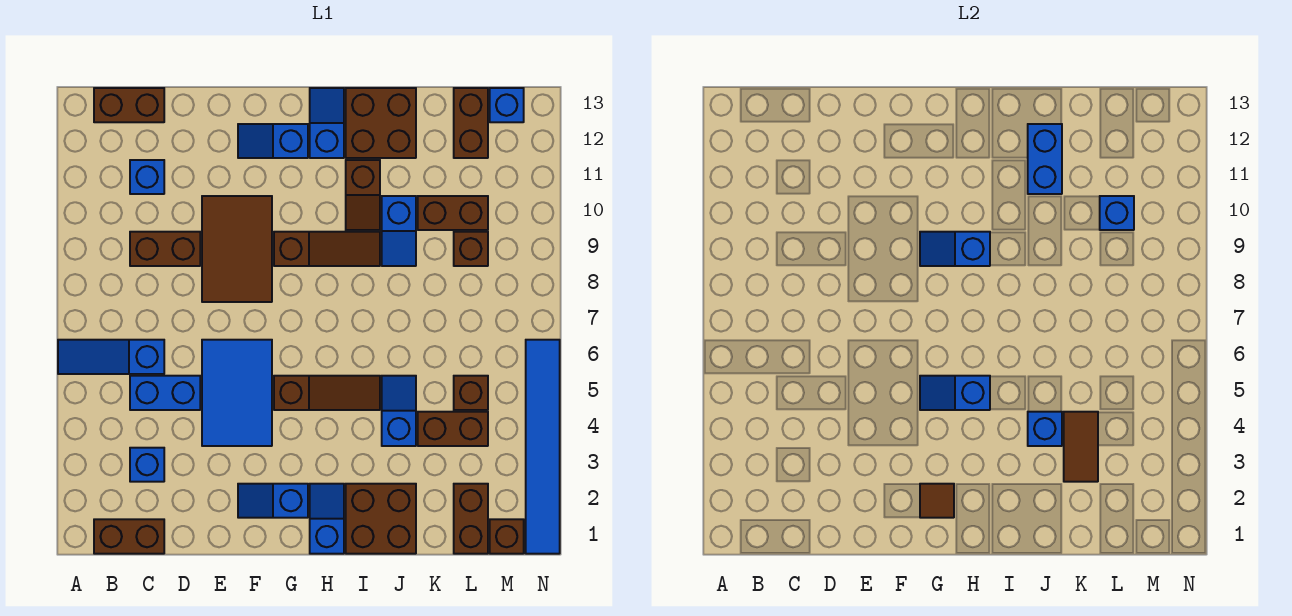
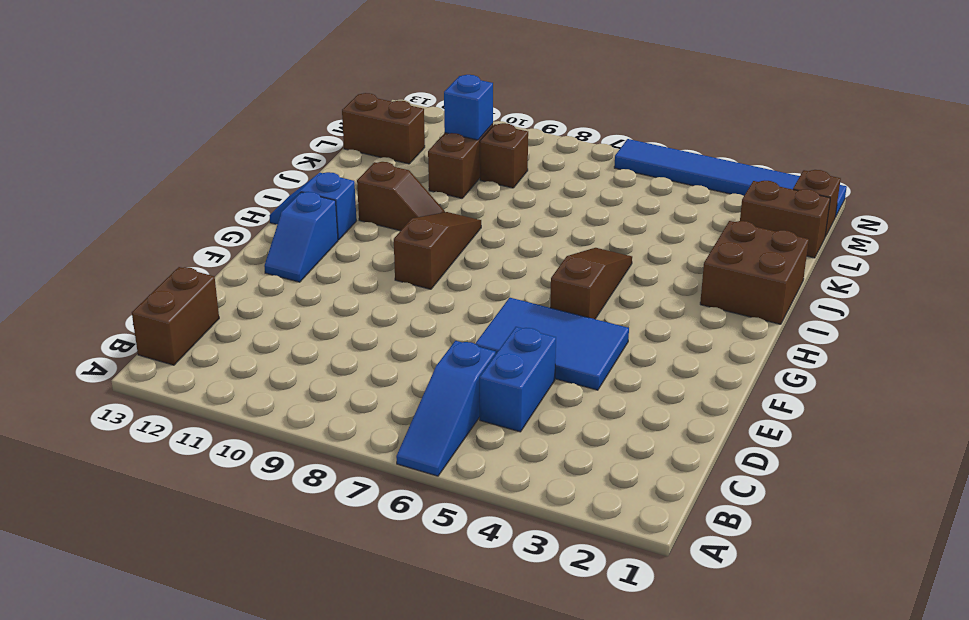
none -> brown 1x2 brick [94,519,164,554]
none -> blue 1x1 brick [130,448,164,482]
none -> brown 1x2 brick [130,232,200,266]
none -> blue 1x1 brick [130,160,164,194]

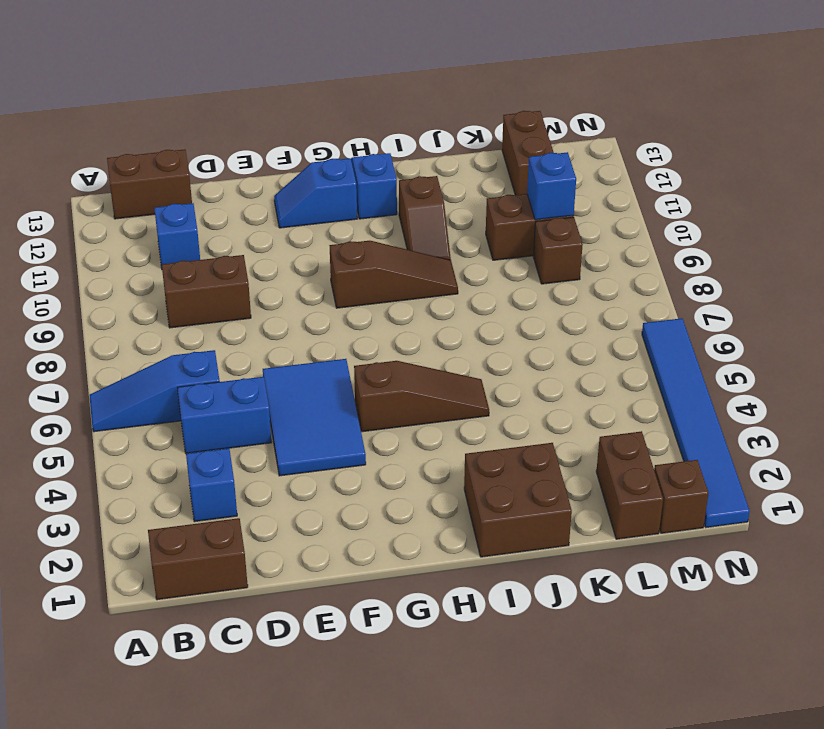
none -> brown 2x3 tile [202,196,272,302]
none -> blue 1x2 slope [238,484,308,518]
none -> blue 1x2 slope [310,484,344,554]
none -> brown 2x2 brick [346,88,416,158]

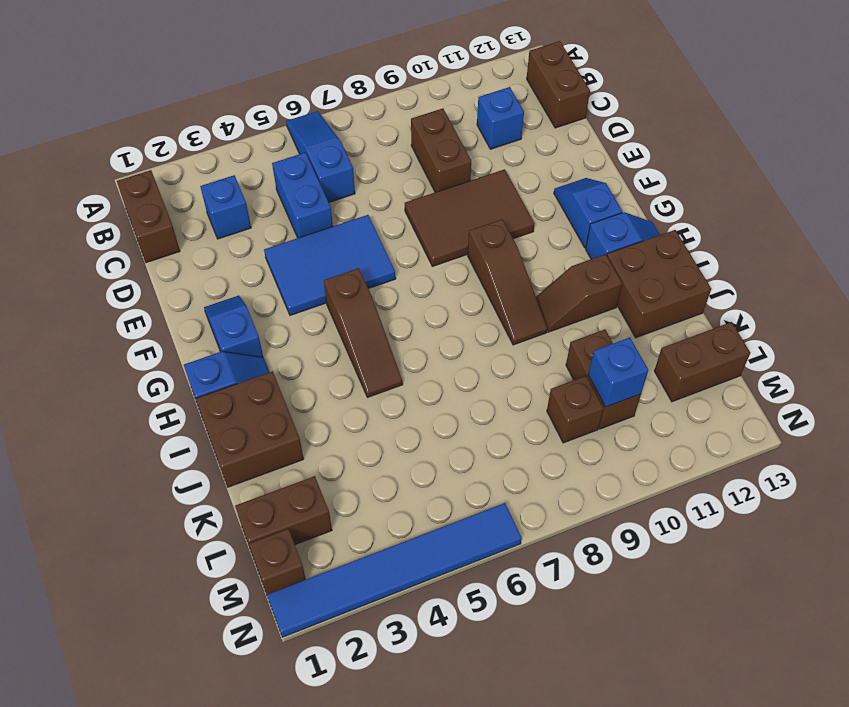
none -> blue 1x2 slope [382,376,416,446]
none -> blue 1x2 slope [382,196,416,266]
none -> brown 1x2 brick [418,412,488,446]
none -> brown 1x1 brick [454,376,488,410]

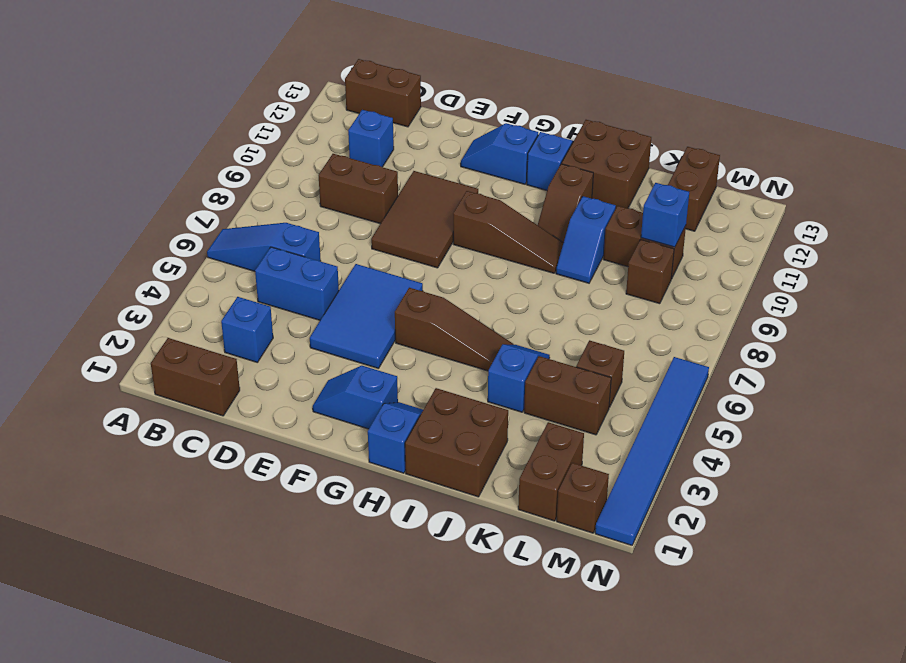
none -> blue 1x1 brick [490,88,524,122]
none -> brown 1x1 tile [920,484,954,518]
none -> blue 1x2 slope [920,376,990,410]
none -> blue 1x2 slope [920,232,990,266]

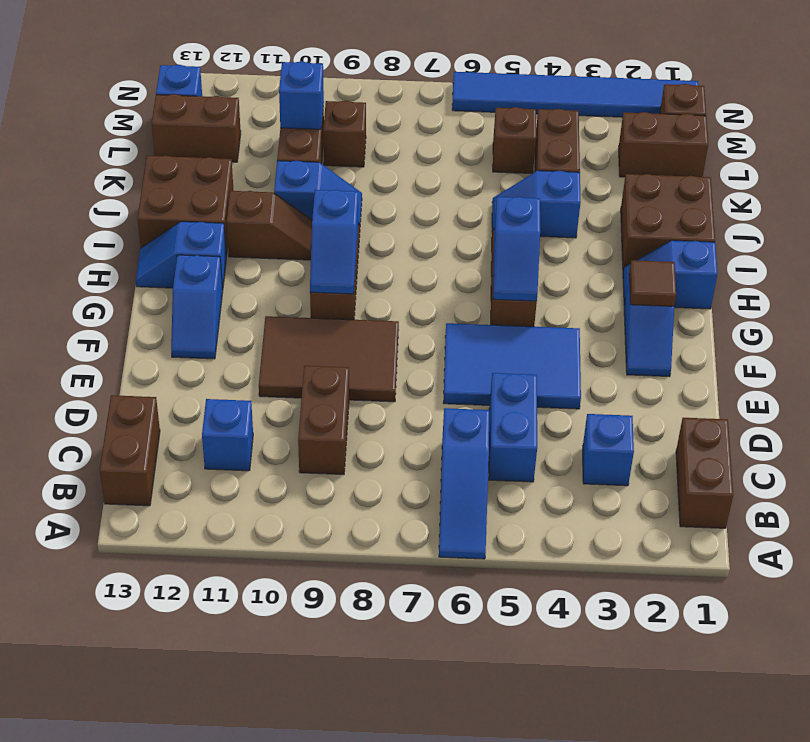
none -> blue 1x1 brick [1028,412,1062,446]
none -> blue 1x2 brick [1028,124,1062,194]
none -> brown 1x2 tile [1064,412,1098,482]

